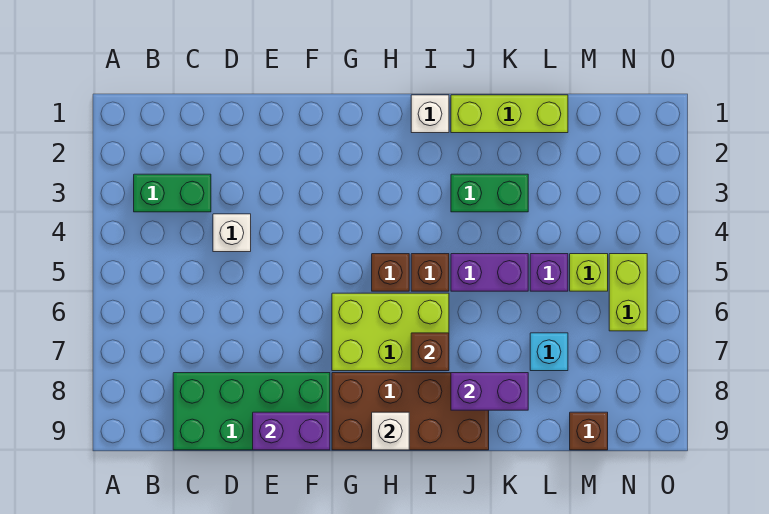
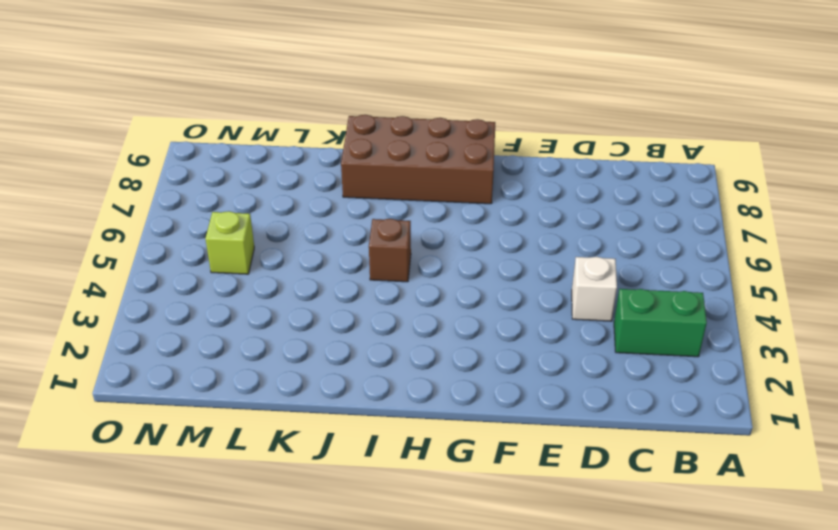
none -> green 2x4 brick [173,373,330,450]
none -> lime 2x3 brick [332,293,449,371]
none -> brown 1x1 brick [372,254,409,291]

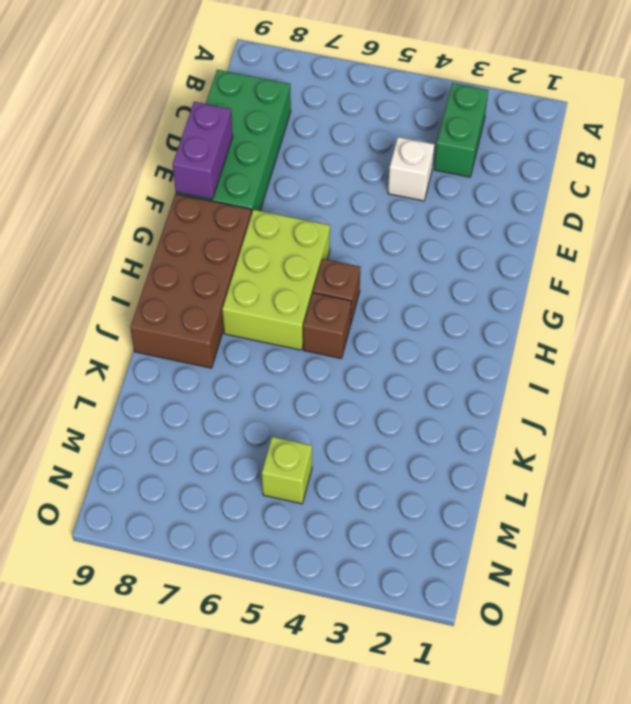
none -> white 1x1 brick [411,95,449,133]
none -> lime 1x3 brick [451,95,568,133]
none -> green 1x2 brick [451,174,528,212]

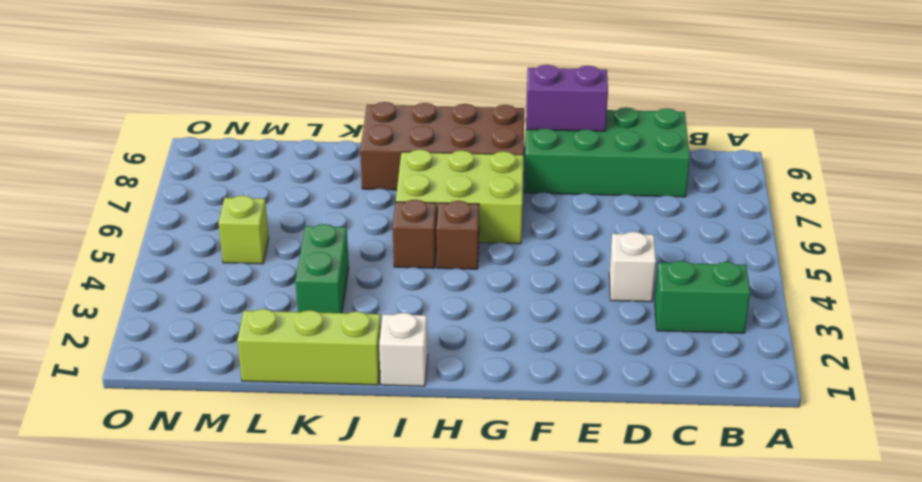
green 1x2 brick [295,224,349,313] -> green 1x2 brick turned to [451,174,528,212]
none -> purple 1x2 brick [451,254,528,291]
none -> purple 1x1 brick [530,254,568,291]
none -> cyan 1x1 brick [530,333,568,371]

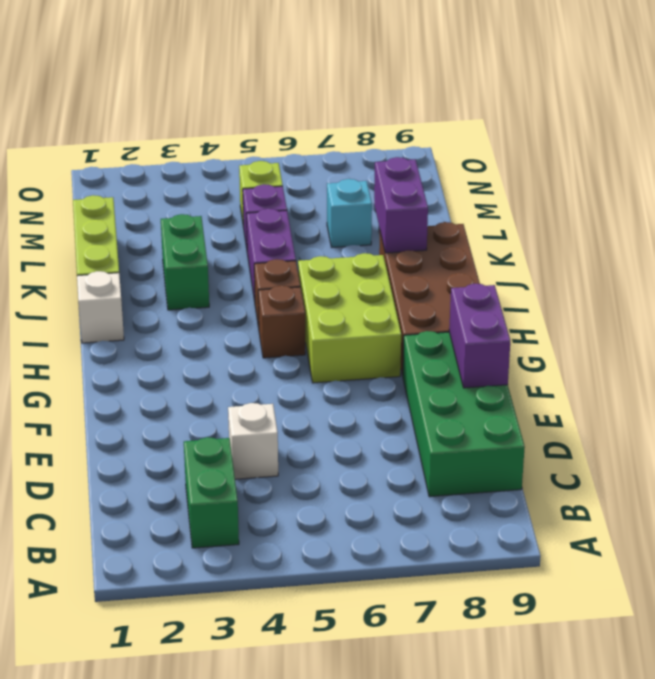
none -> brown 1x1 brick [570,412,608,450]
none -> lime 1x2 brick [609,254,647,331]
none -> white 1x1 brick [372,412,409,450]

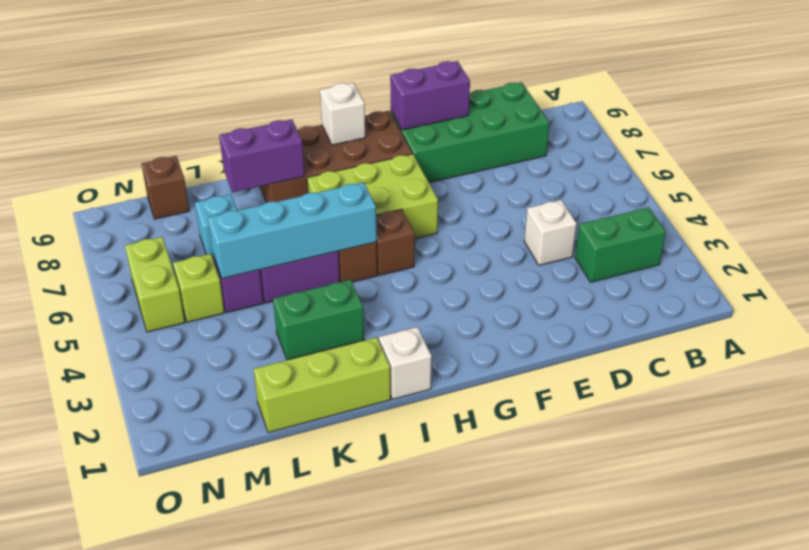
cyan 1x4 brick [208,182,377,279] -> none
none -> brown 1x1 brick [411,333,449,371]

